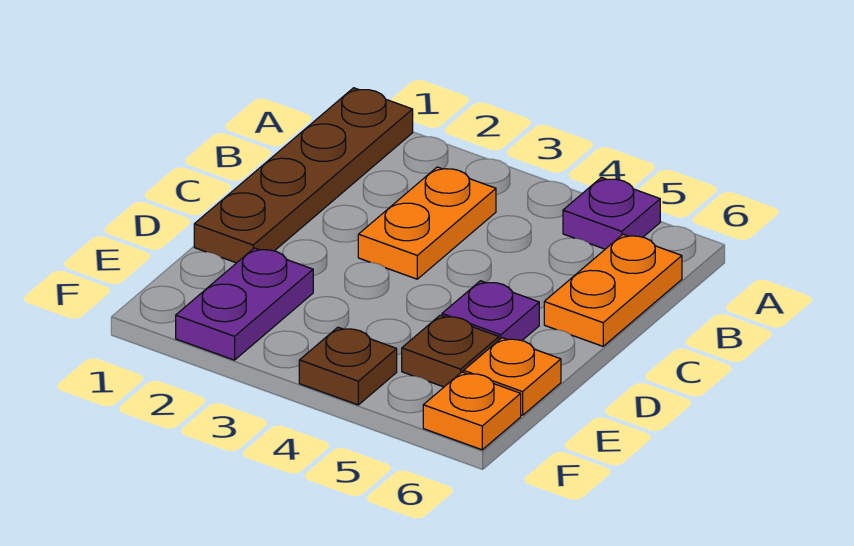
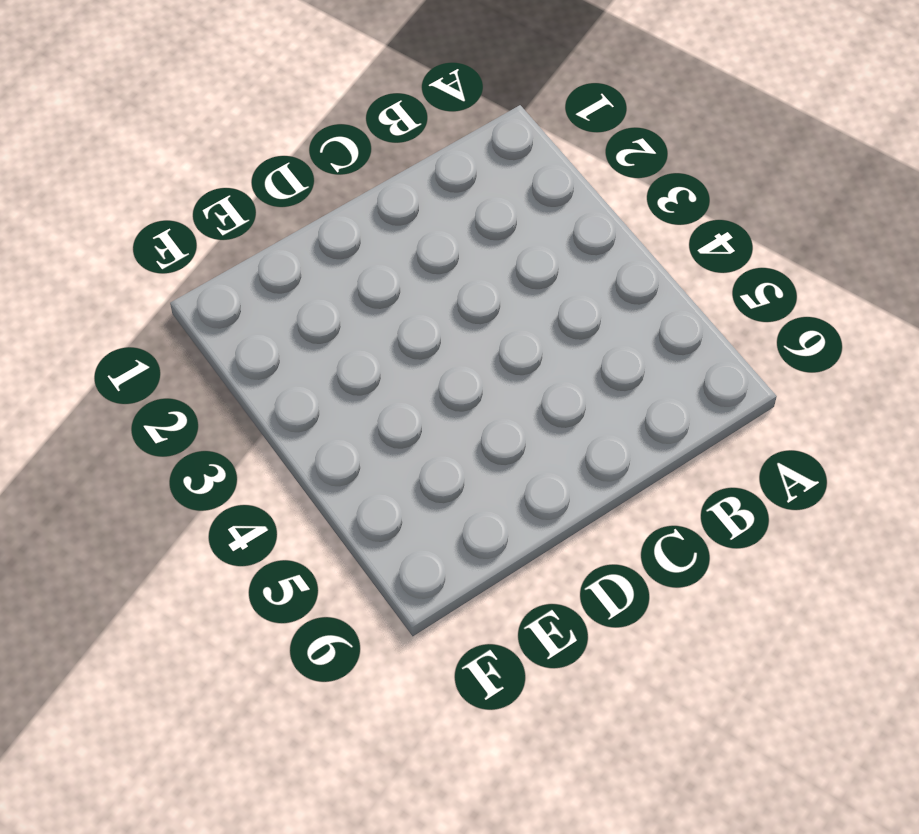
none -> brown 1x4 plate [194,88,413,263]
none -> purple 1x1 plate [563,177,660,249]

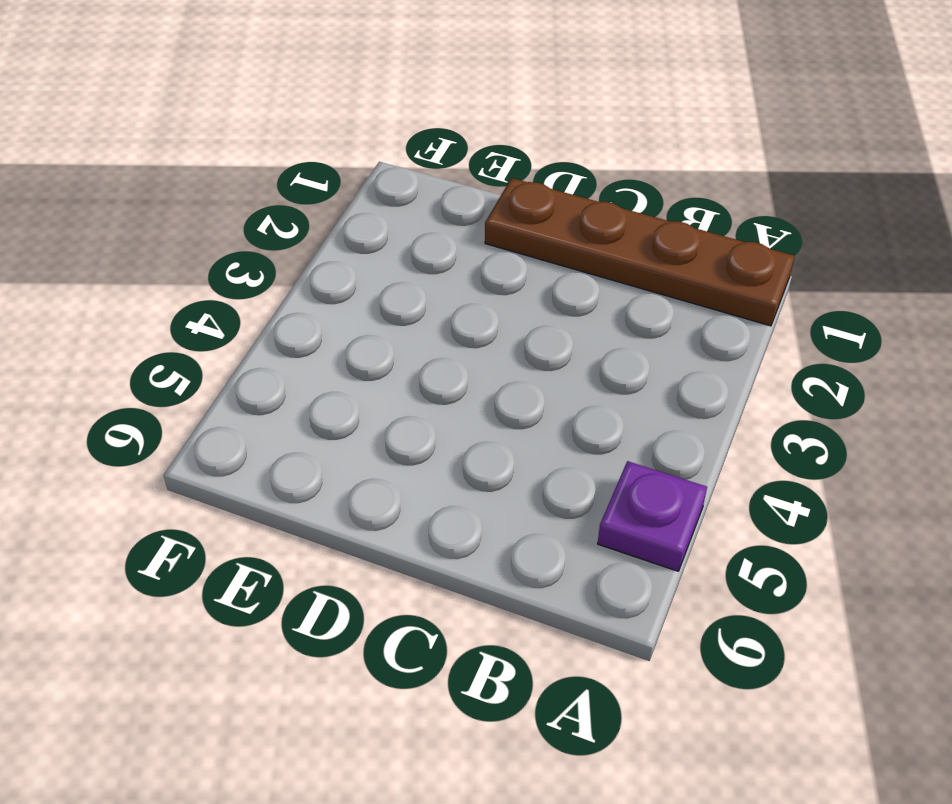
none -> orange 1x2 plate [358,167,496,279]
none -> orange 1x2 plate [544,234,682,346]

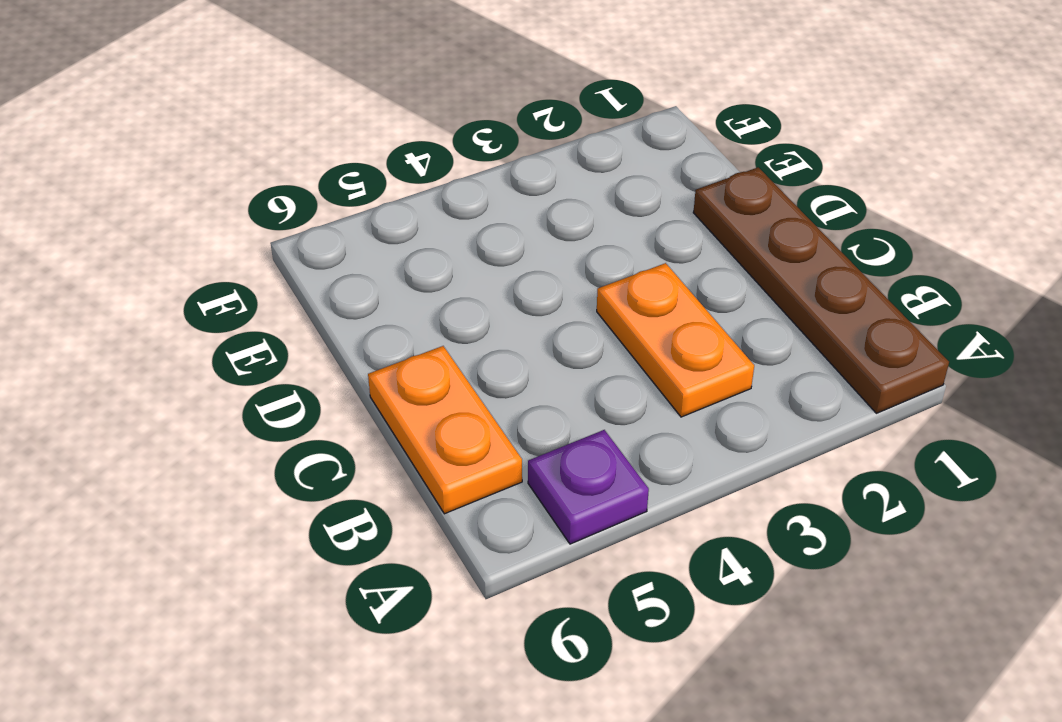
none -> purple 1x1 plate [442,281,539,341]
none -> purple 1x2 plate [176,248,313,360]

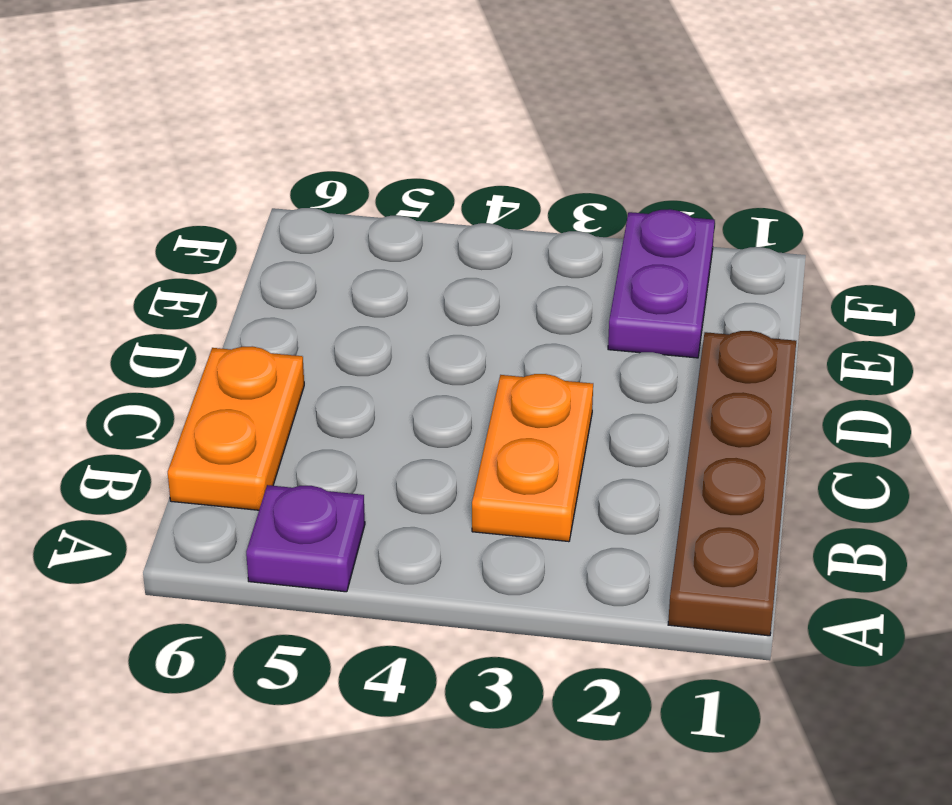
none -> purple 1x1 plate [442,281,539,341]
none -> brown 1x1 plate [402,315,499,387]

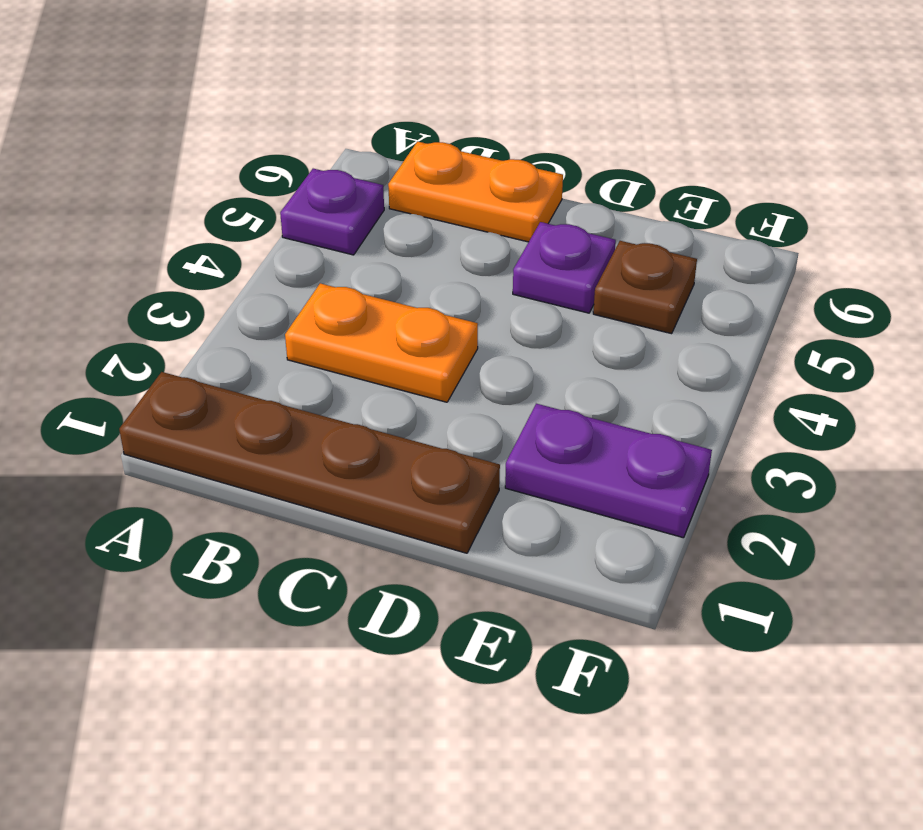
none -> orange 1x1 plate [464,338,561,415]
none -> brown 1x1 plate [299,327,397,405]

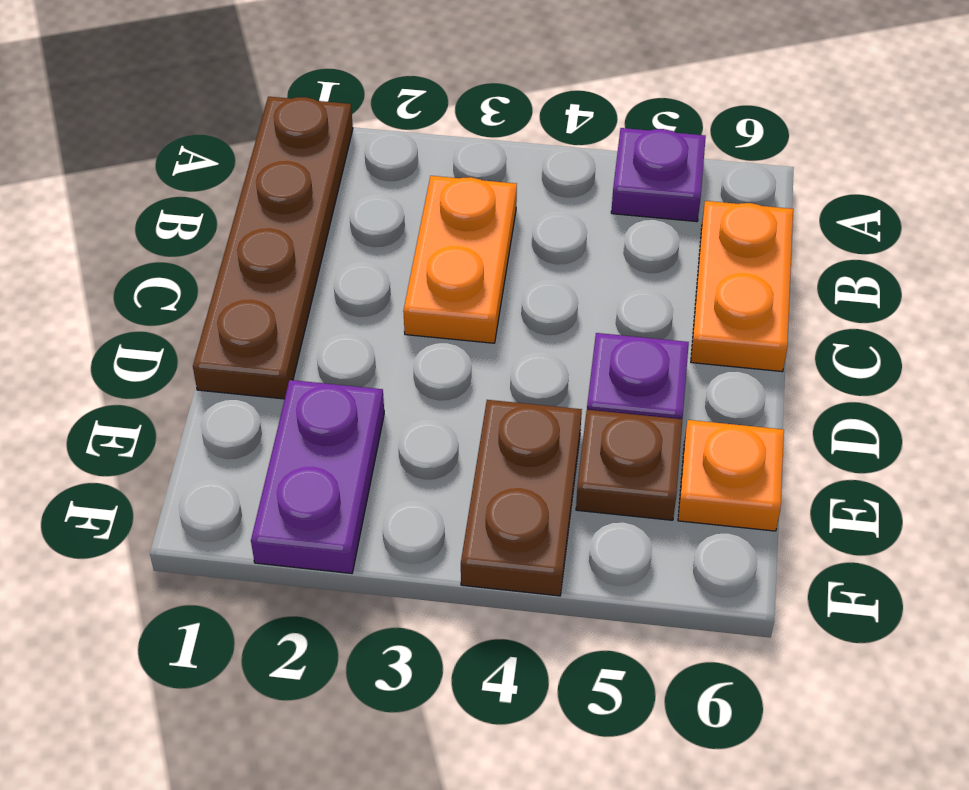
brown 1x2 plate [461,400,582,596] -> brown 1x1 plate [299,327,397,405]
none -> orange 1x1 plate [423,372,521,450]

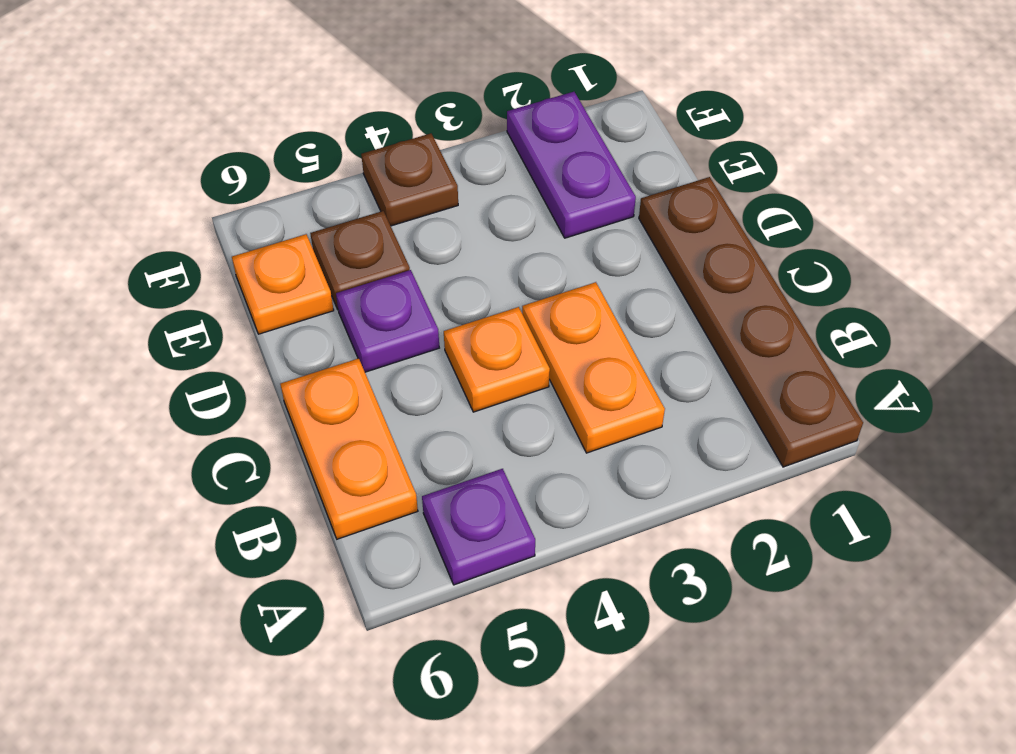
orange 1x1 plate [444,307,550,412] -> orange 1x1 plate moved to [423,372,521,450]

